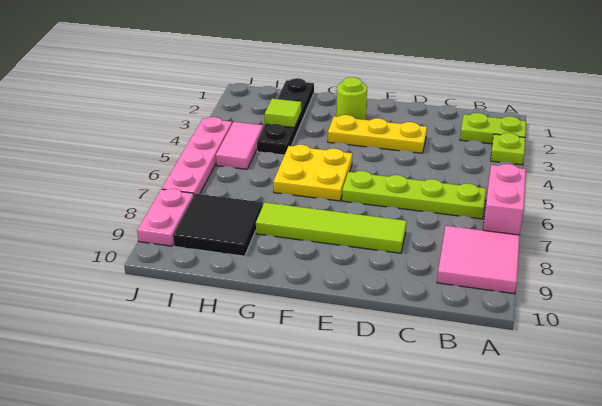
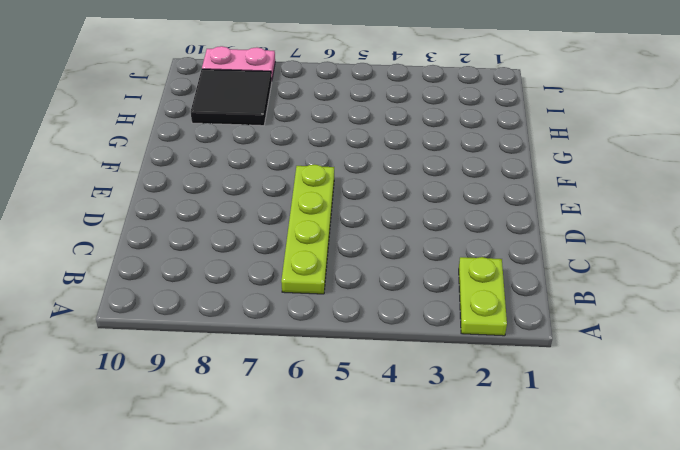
none -> lime 1x1 plate [491,133,525,165]
none -> pink 1x2 brick [483,164,526,235]
none -> pink 2x2 tile [437,226,520,294]

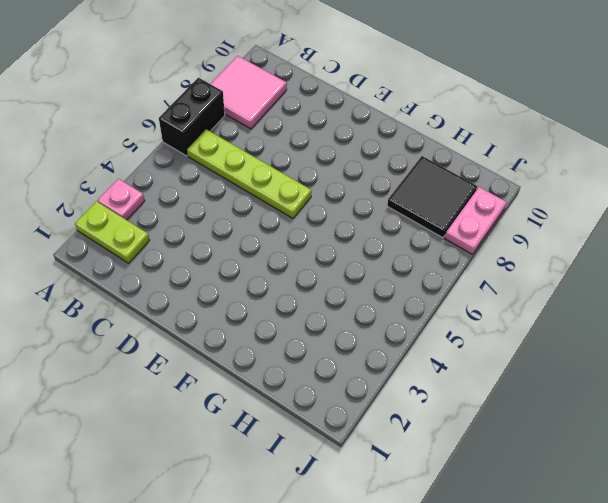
pink 1x1 plate [98,179,145,220] -> lime 1x1 plate [491,133,525,165]
black 1x2 brick [159,78,225,156] -> pink 1x2 brick [483,164,526,235]
none -> yellow 1x3 plate [328,115,427,153]
none -> lime 1x4 tile [256,203,407,253]
none -> lime 1x1 round brick [336,77,367,120]

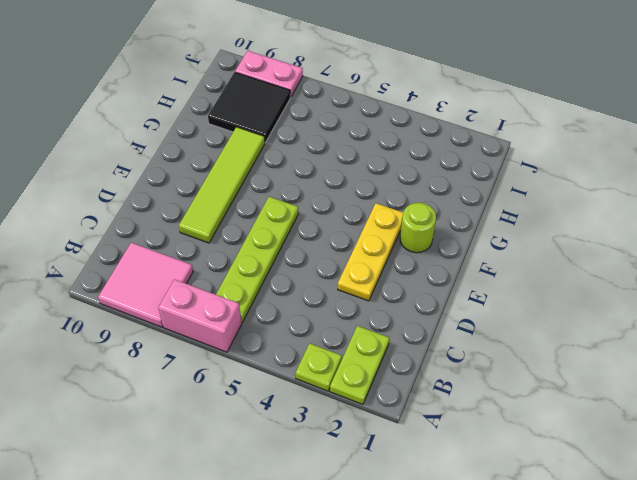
none -> yellow 2x2 plate [273,145,352,201]
none -> black 1x4 plate [257,78,314,155]
none -> pink 1x2 tile [216,122,263,169]

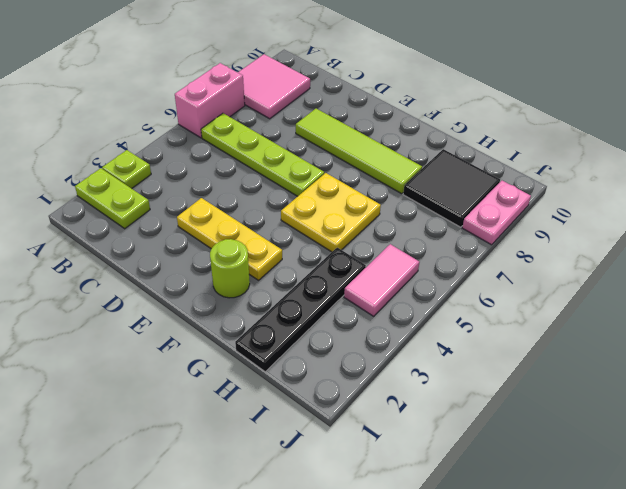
none -> pink 1x4 plate [162,117,232,194]
none -> lime 1x1 tile [265,99,301,128]

